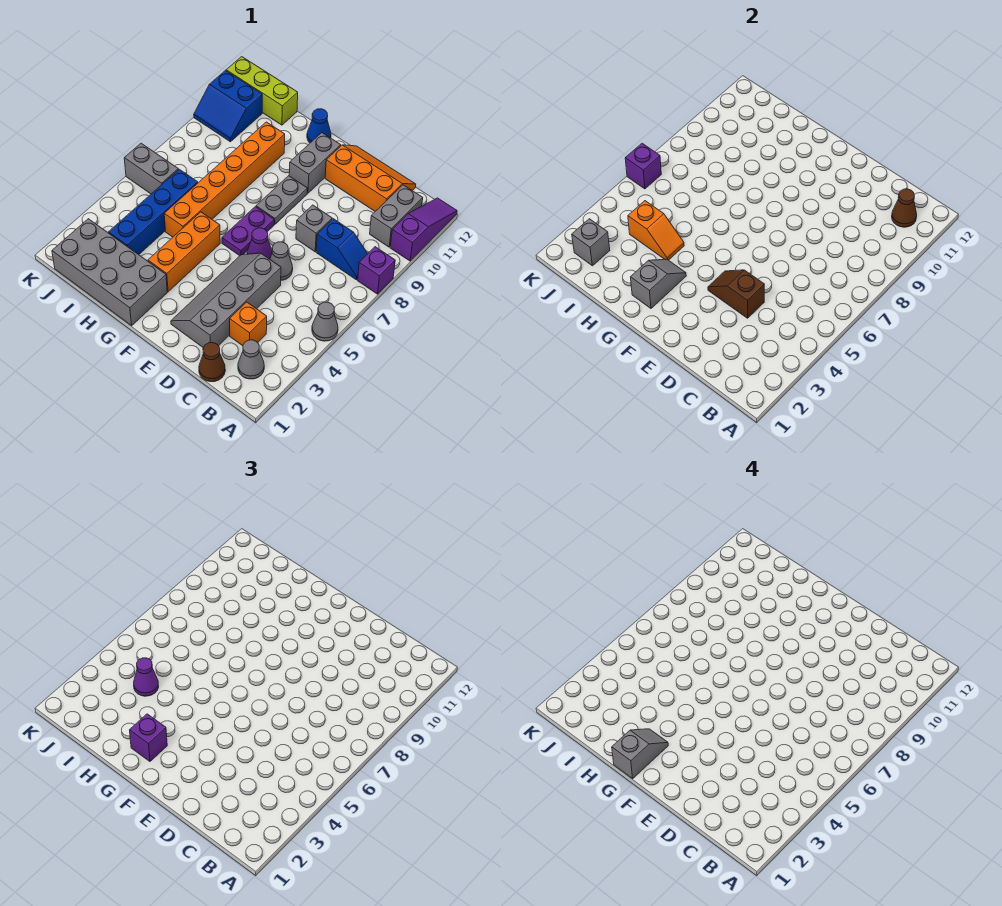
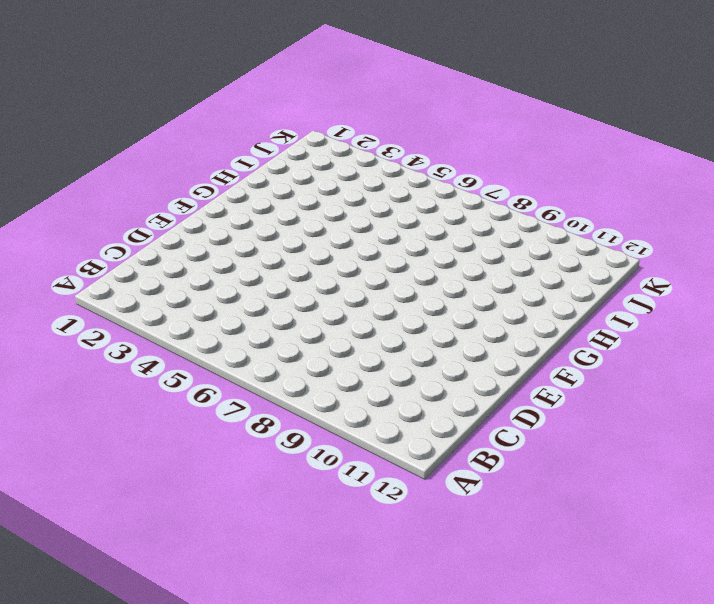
none -> grey 1x1 cone [312,302,338,341]
none -> purple 1x1 brick [358,247,395,294]
none -> purple 1x3 slope [390,198,457,261]
none -> grey 1x1 cone [238,340,264,379]

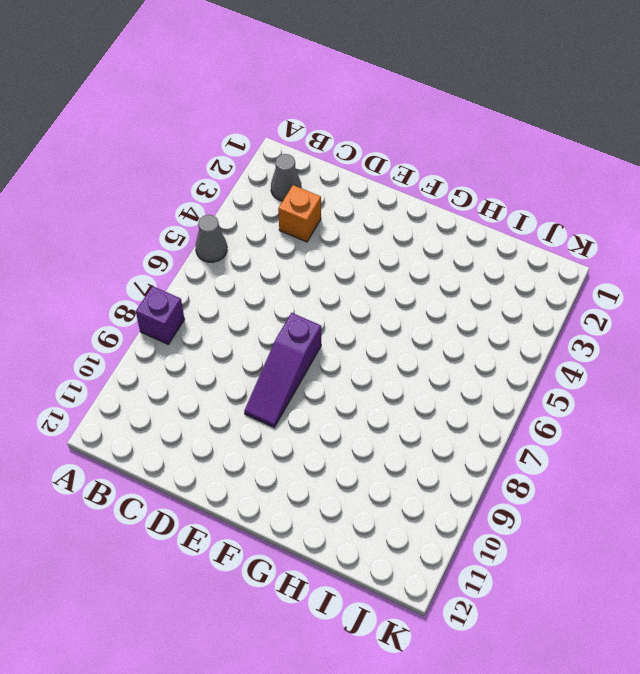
purple 1x3 slope [244,313,321,427] -> purple 1x3 slope moved to [390,198,457,261]
none -> blue 1x2 slope [316,219,368,280]
none -> grey 1x2 brick [370,185,423,247]
none -> brown 1x1 cone [199,343,225,382]
none -> orange 2x3 slope [325,145,416,211]

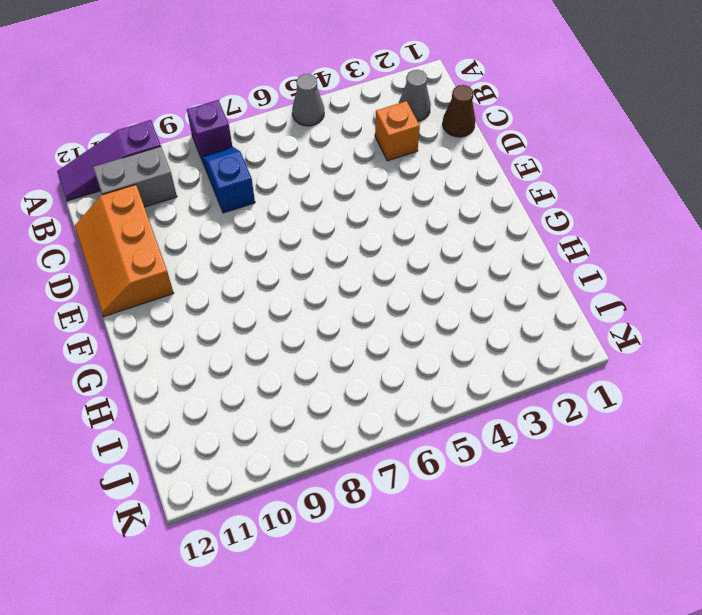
none -> grey 2x4 slope [171,253,281,348]
none -> grey 1x1 cone [270,242,293,280]
none -> grey 1x1 brick [296,205,332,252]
none -> purple 1x1 cone [247,228,272,259]

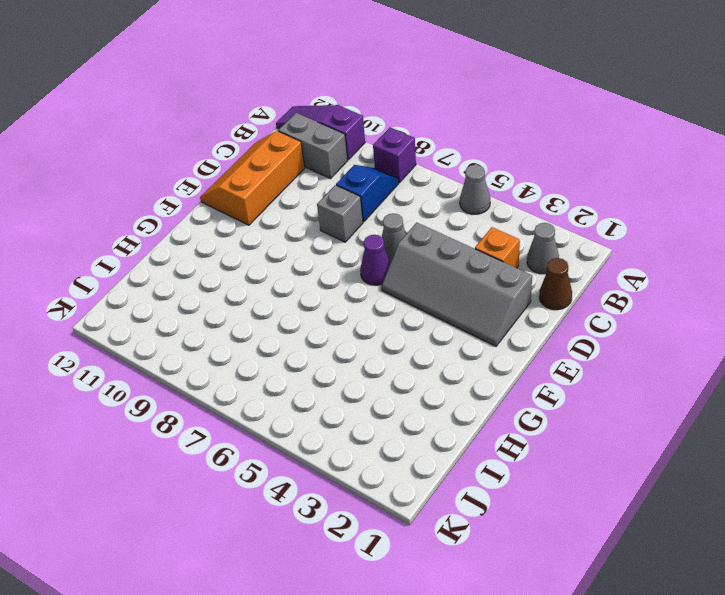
none -> purple 1x2 plate [222,207,274,256]
none -> grey 1x2 plate [256,176,308,224]
none -> grey 1x2 brick [289,133,341,193]
none -> grey 2x4 brick [52,219,167,326]

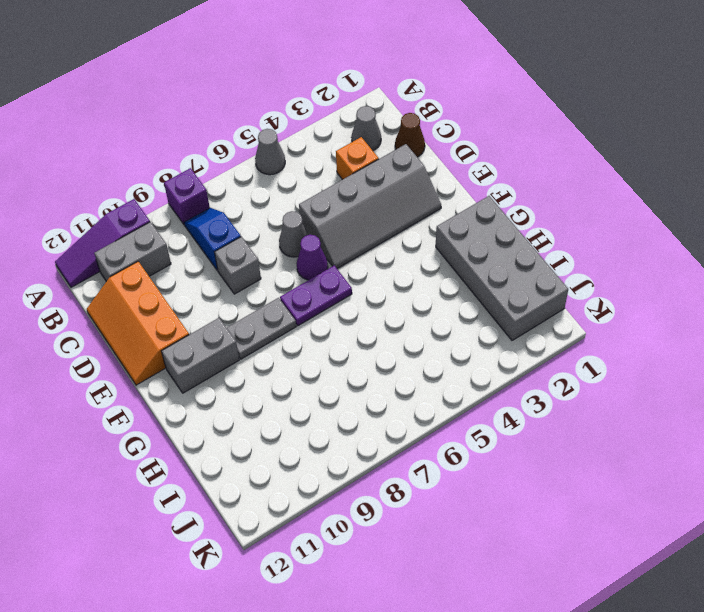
none -> orange 1x3 brick [148,212,220,292]
none -> blue 1x1 cone [307,109,331,143]
none -> orange 1x6 brick [164,122,285,237]
none -> blue 1x4 brick [109,169,198,255]

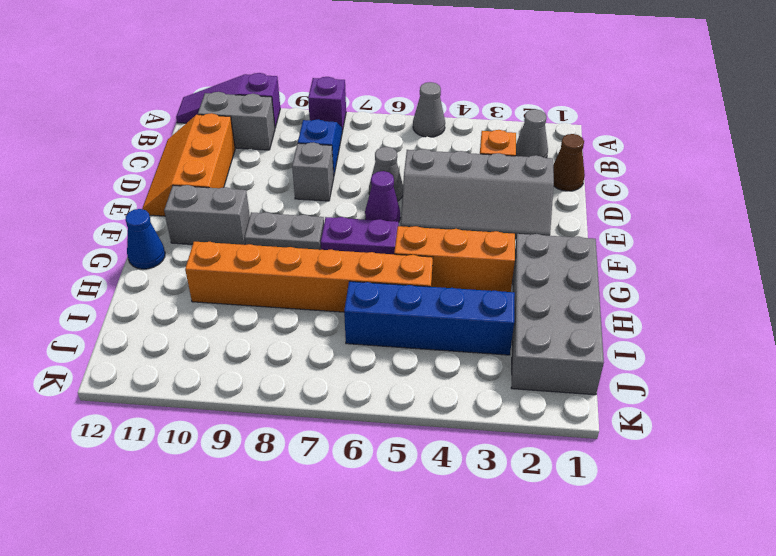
none -> lime 1x3 brick [226,57,298,125]
none -> grey 1x2 brick [124,143,178,194]
none -> blue 2x2 slope [194,71,262,142]
none -> brown 1x1 cone [892,189,917,227]

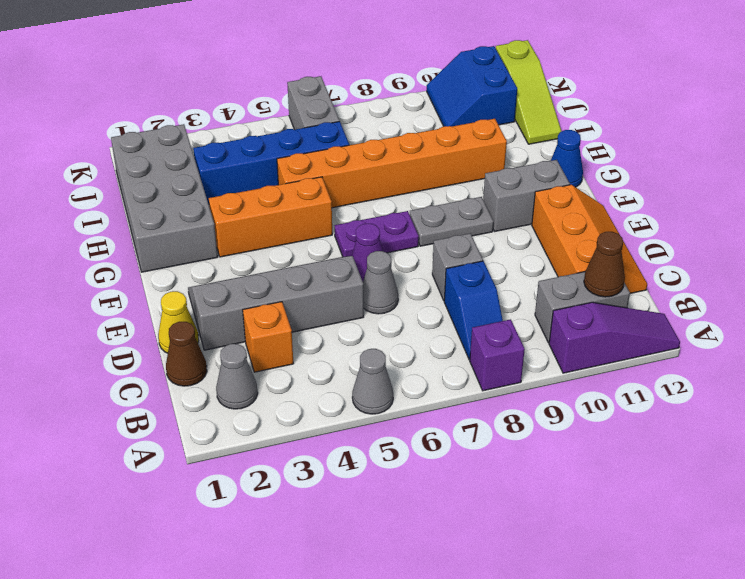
yellow 1x1 cone [158,291,199,353] -> none
lime 1x3 slope [496,40,561,144] -> lime 1x3 brick [226,57,298,125]
none -> brown 1x2 slope [708,270,764,318]
none -> grey 1x2 slope [631,259,686,308]
none -> orange 1x2 slope [628,201,684,260]
none -> grey 1x1 brick [572,219,610,266]

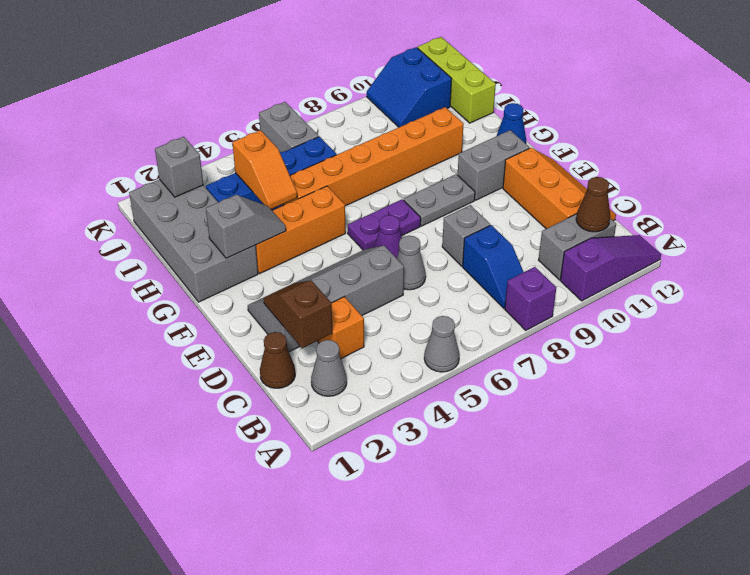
brown 1x2 slope [263,280,332,348] -> brown 1x2 slope moved to [708,270,764,318]
none -> purple 1x1 brick [625,143,661,189]
none -> purple 1x1 brick [130,714,167,761]
none -> purple 1x1 cone [134,658,159,696]
none -> grey 1x2 slope [612,729,668,779]

